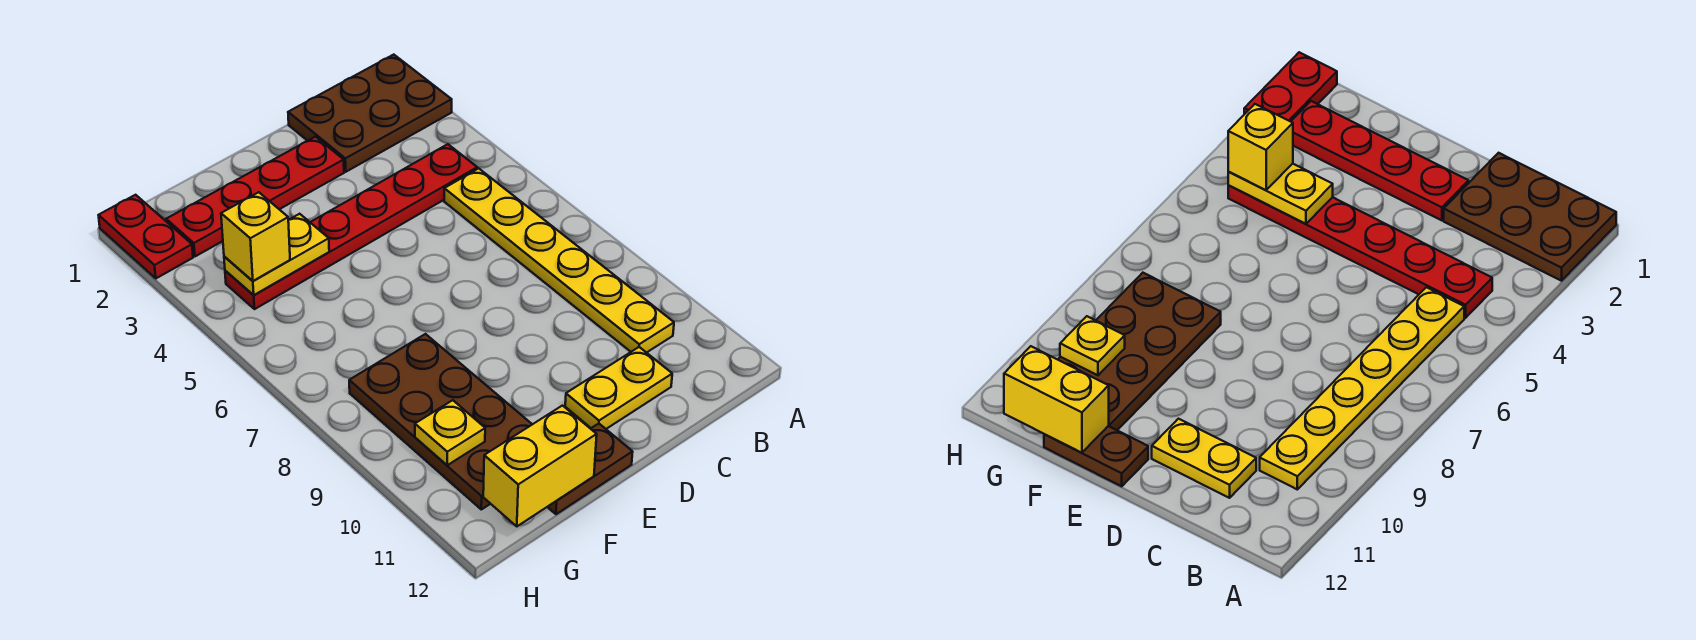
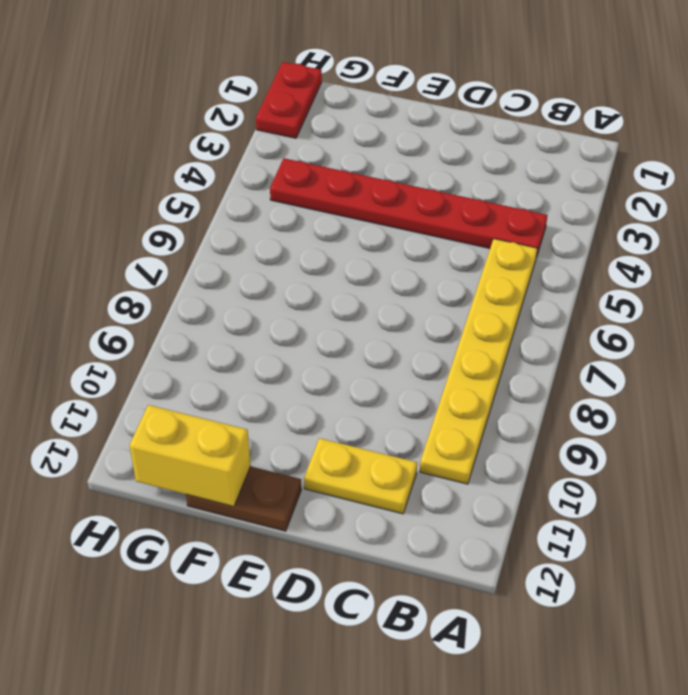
none -> brown 2x3 plate [288,55,452,172]
none -> red 1x4 plate [166,137,344,256]
none -> brown 2x4 plate [349,334,532,509]

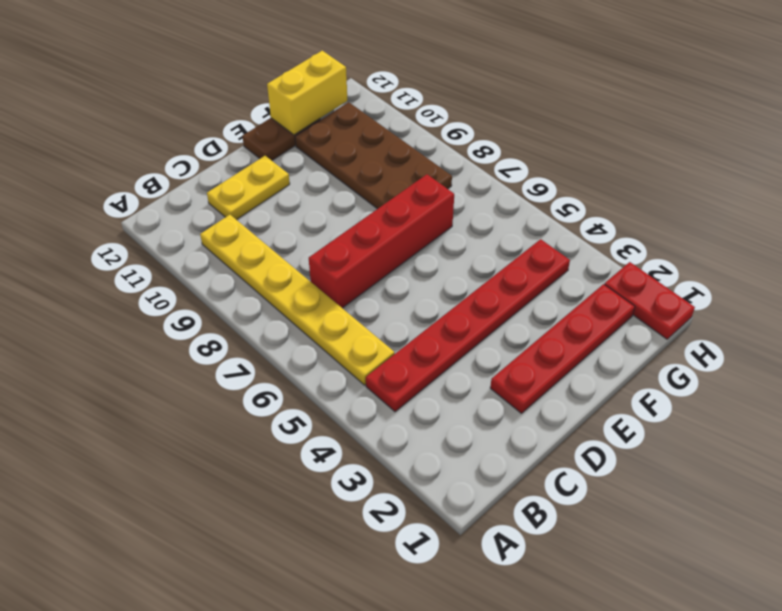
red 1x4 brick [309,174,454,308] -> none
none -> brown 2x3 plate [288,55,452,172]
none -> yellow 1x2 plate [224,214,329,295]
none -> yellow 1x1 plate [415,400,485,465]

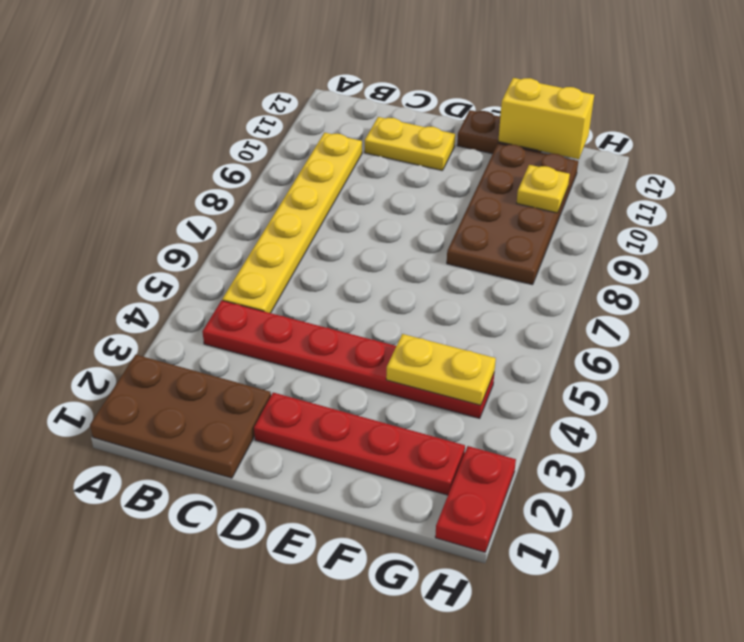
none -> yellow 1x1 brick [221,192,290,281]

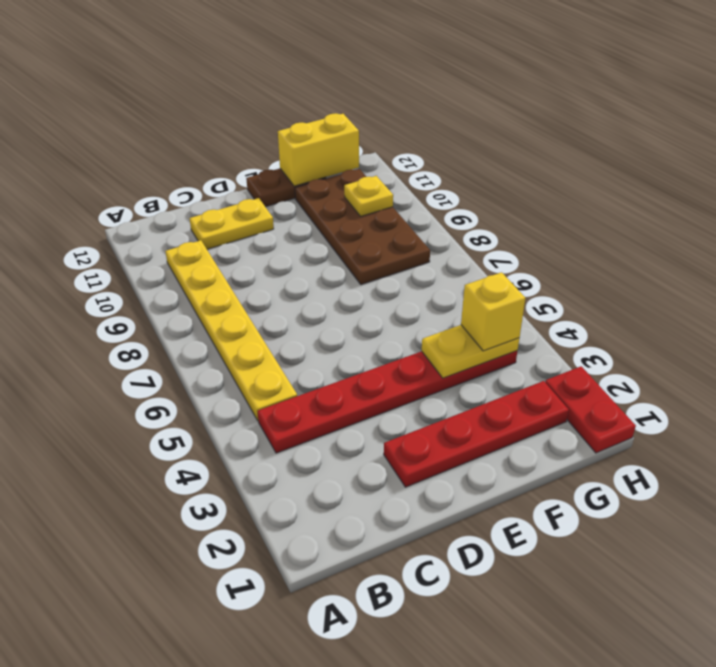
none -> brown 2x3 plate [288,55,452,172]

